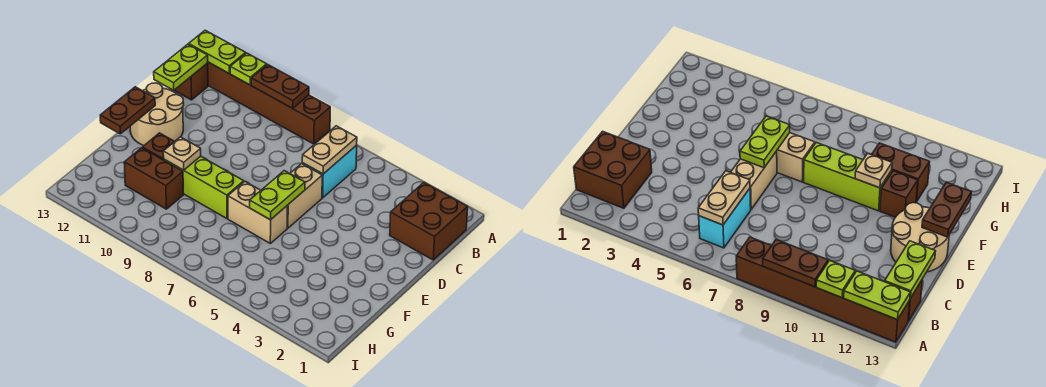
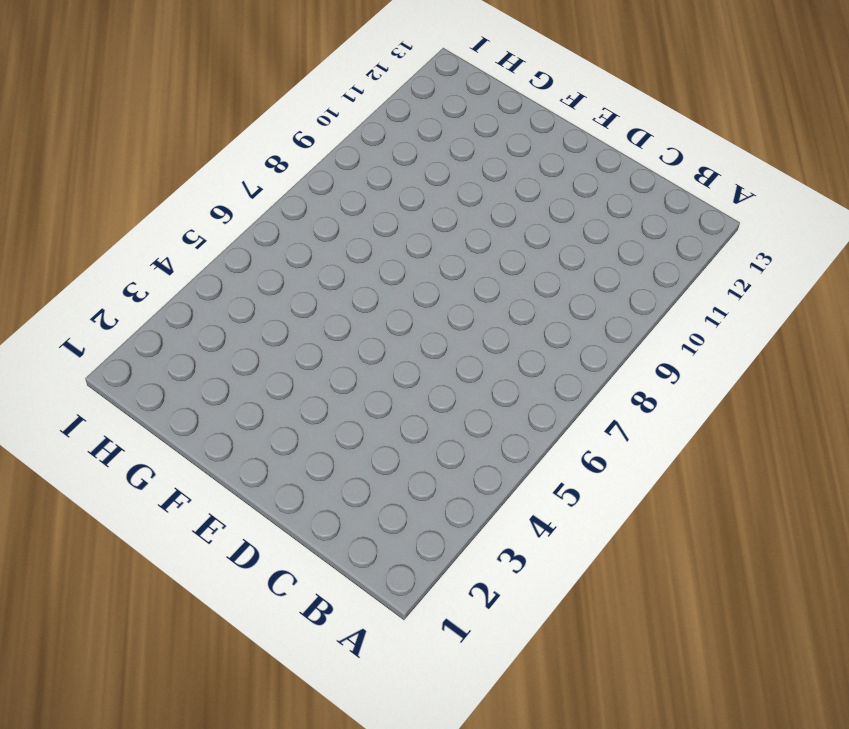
none -> brown 1x6 brick [208,62,330,144]
none -> brown 2x2 brick [390,183,468,260]
none -> cyan 1x2 brick [302,145,357,198]

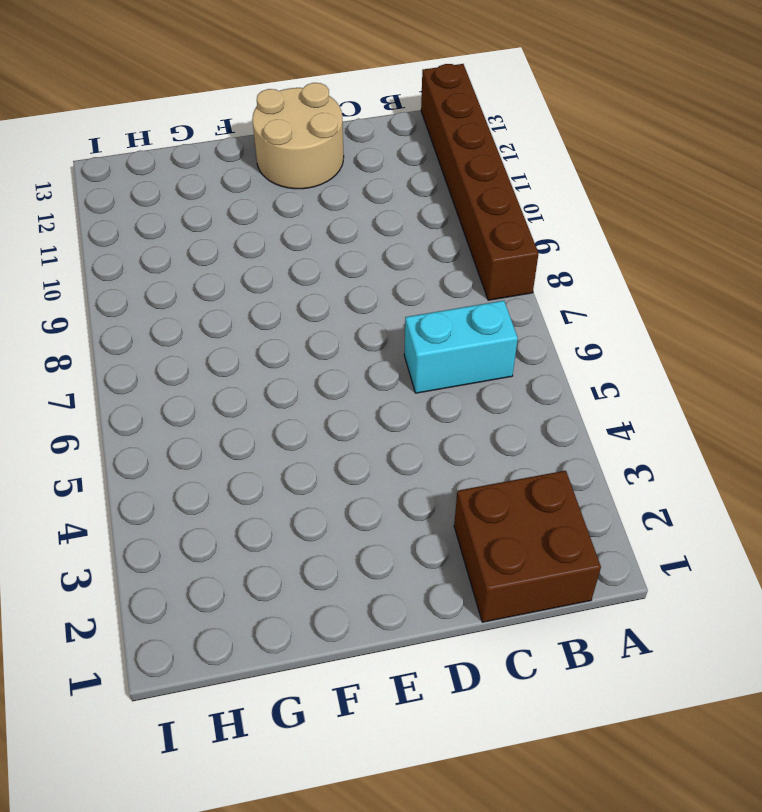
none -> brown 1x1 brick [174,63,208,100]
none -> tan 1x2 brick [287,164,322,228]
none -> tan 1x2 brick [228,182,287,243]

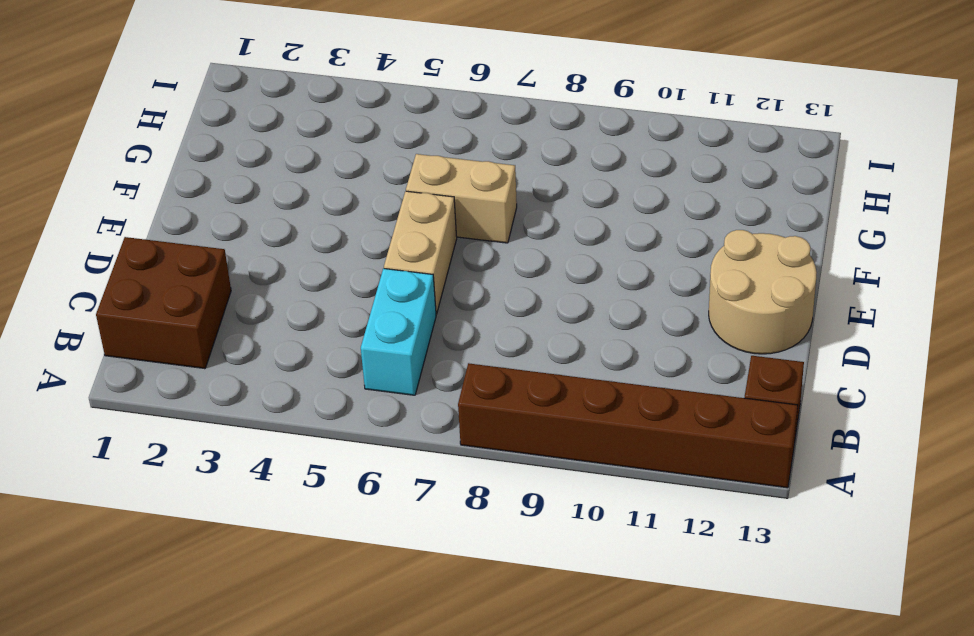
none -> lime 1x3 brick [164,156,244,219]
none -> brown 1x1 brick [142,133,175,160]
none -> brown 1x2 brick [124,148,184,209]

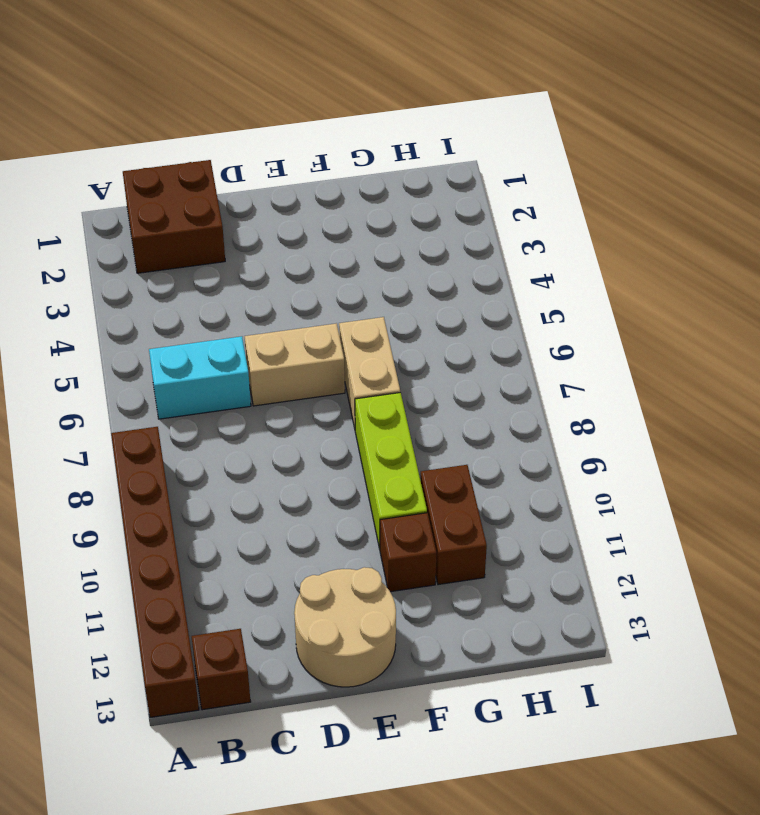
none -> brown 1x2 plate [251,65,309,108]
none -> lime 1x1 plate [230,53,267,85]
none -> lime 1x2 plate [189,30,246,73]

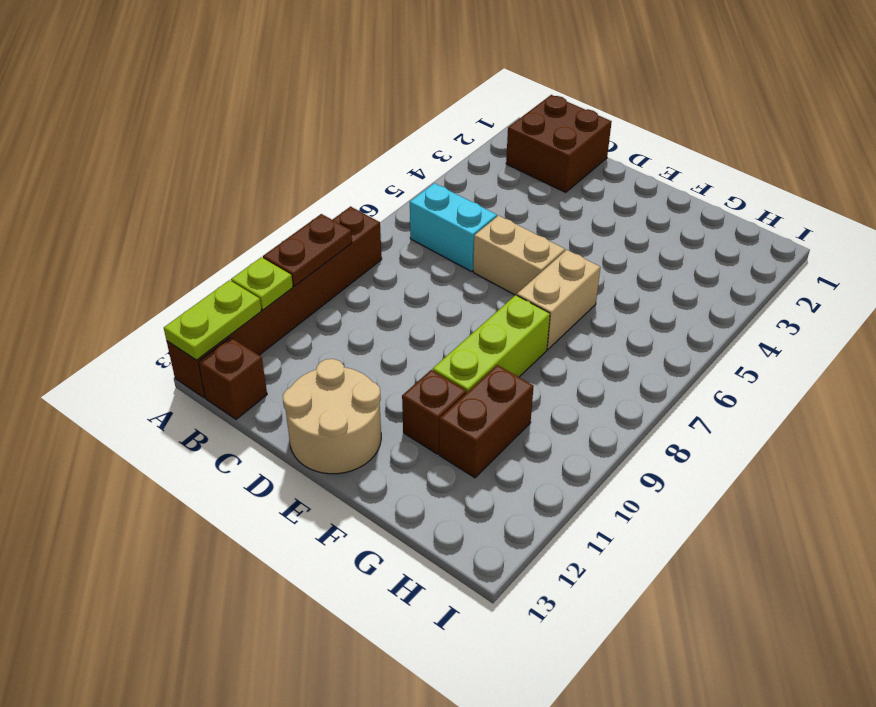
none -> tan 1x2 plate [302,126,357,174]
none -> lime 1x2 plate [154,44,208,90]
none -> lime 1x2 plate [250,171,305,220]

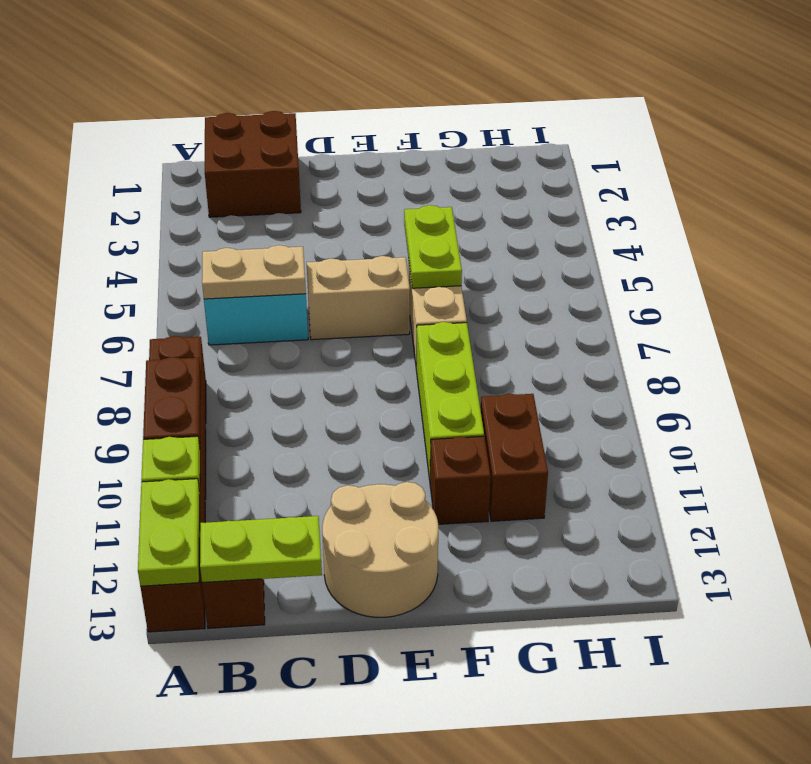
lime 1x2 plate [404,205,462,288] -> lime 1x2 plate turned to [250,171,305,220]
none -> brown 1x2 plate [100,87,155,134]
none -> tan 1x1 plate [163,137,201,170]

